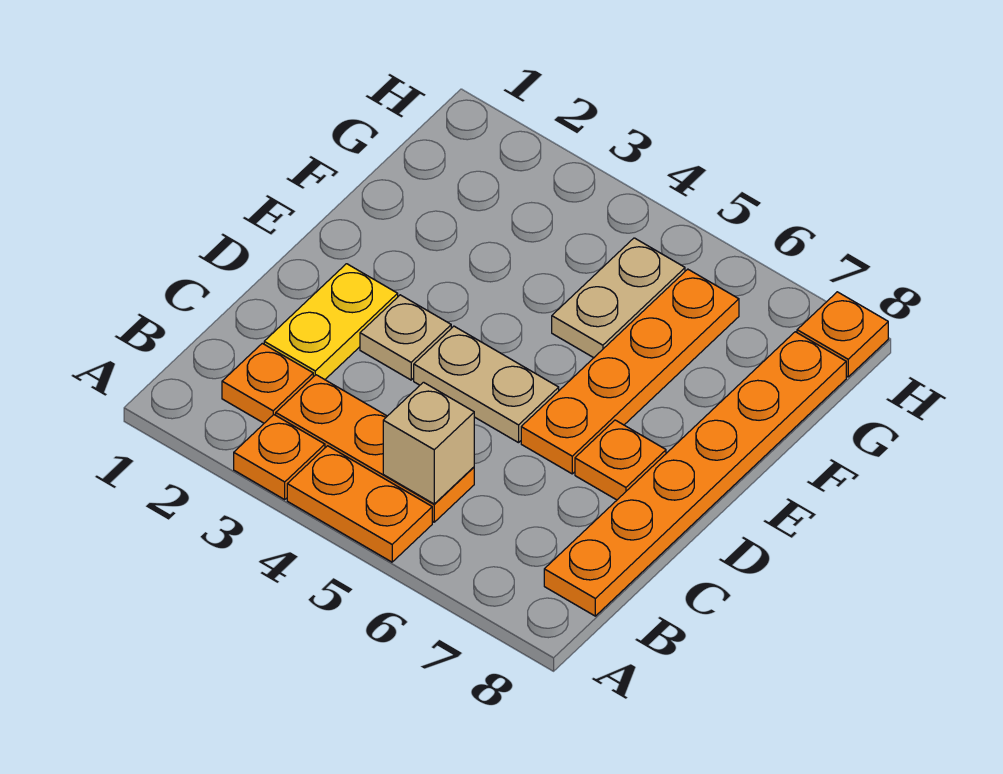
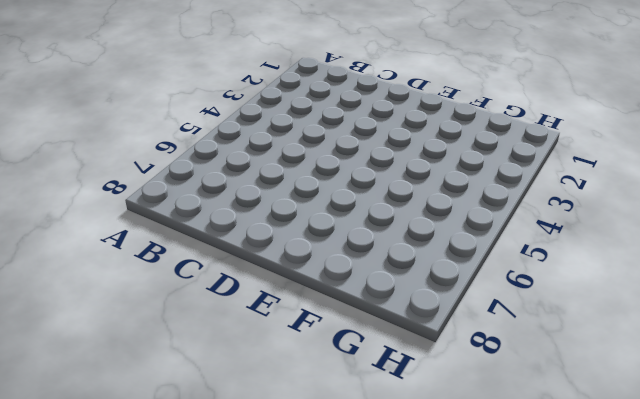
none -> orange 1x1 plate [234,415,325,499]
none -> orange 1x2 plate [287,446,432,562]
none -> orange 1x1 plate [222,343,313,423]

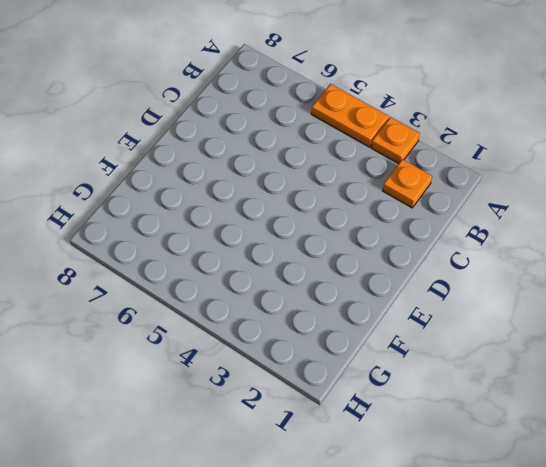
none -> orange 1x3 plate [276,375,474,522]
none -> orange 1x6 plate [544,332,846,616]
none -> yellow 1x2 plate [264,264,398,380]

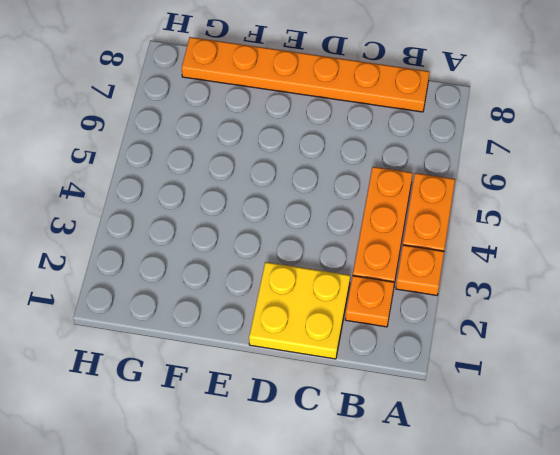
yellow 2x2 plate [249,262,350,359] -> yellow 1x2 plate [264,264,398,380]
none -> tan 1x1 plate [360,295,451,380]
none -> tan 1x2 plate [414,326,559,443]
none -> orange 1x4 plate [521,269,739,474]

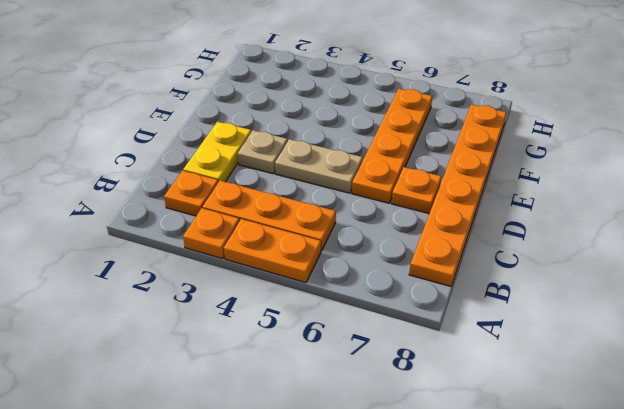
none -> tan 1x2 plate [552,238,685,358]
none -> orange 1x1 plate [797,292,888,377]
none -> tan 1x1 brick [383,382,474,504]

